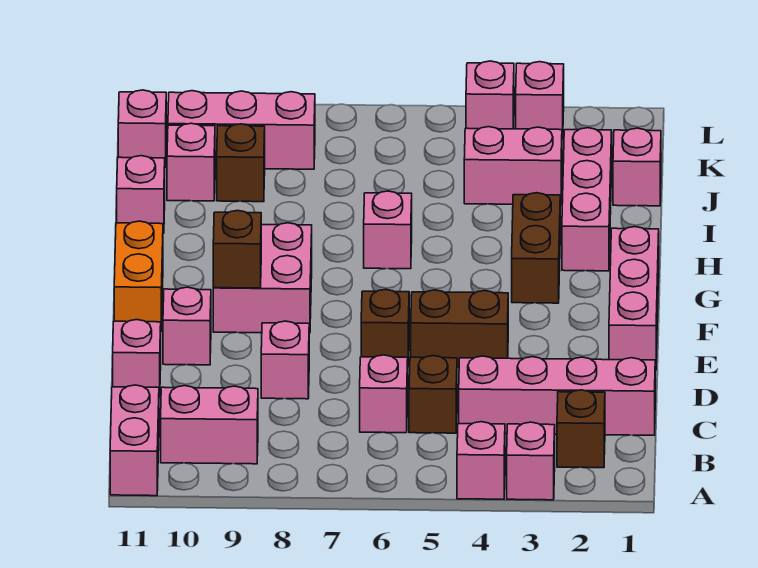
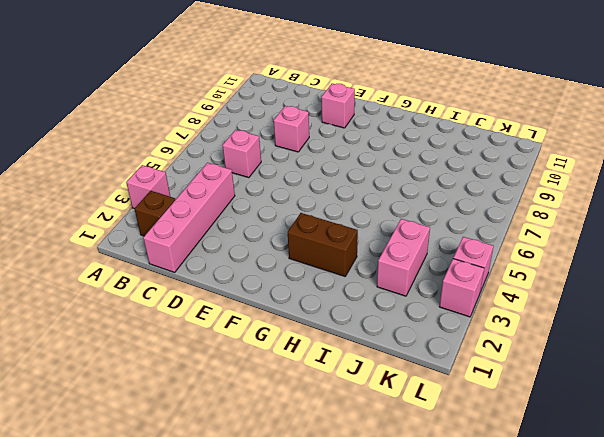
none -> pink 1x1 brick [457,422,505,499]
none -> pink 1x2 brick [110,385,159,496]
none -> pink 1x2 brick [161,386,258,464]

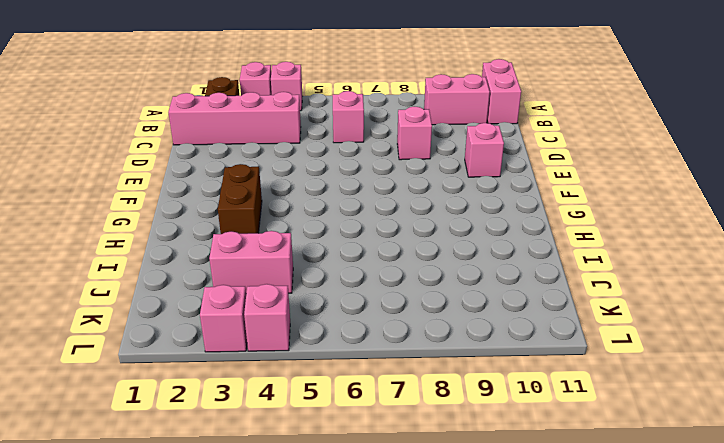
none -> brown 1x1 brick [409,356,457,433]
none -> pink 1x1 brick [113,320,161,397]
none -> pink 1x3 brick [609,227,659,370]

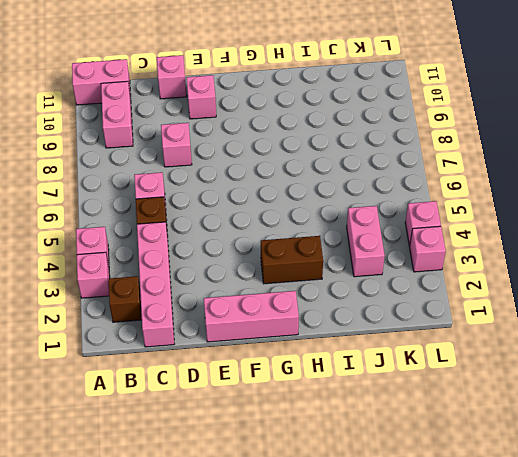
none -> brown 1x2 brick [411,290,508,368]
none -> brown 1x1 brick [361,289,409,364]
none -> pink 2x2 brick [213,223,312,333]

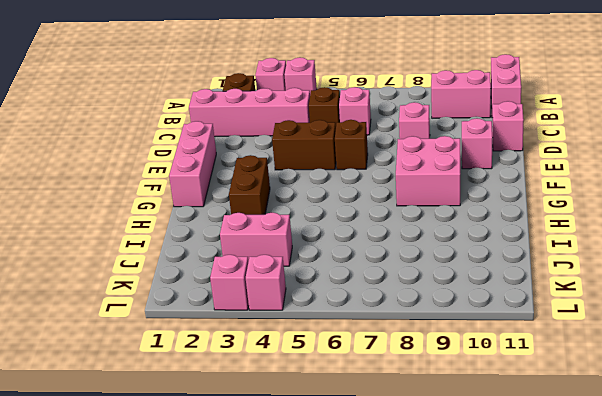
none -> orange 1x2 brick [114,221,163,330]
none -> pink 1x3 brick [562,128,612,271]
none -> pink 1x1 brick [364,191,412,269]

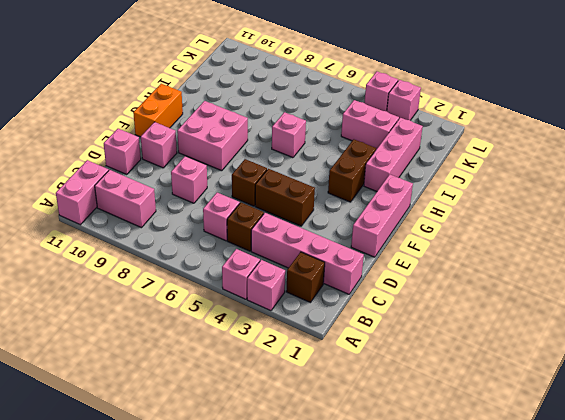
none -> pink 1x1 brick [117,156,165,233]
none -> pink 1x1 brick [613,128,661,206]
none -> brown 1x1 brick [217,124,265,202]

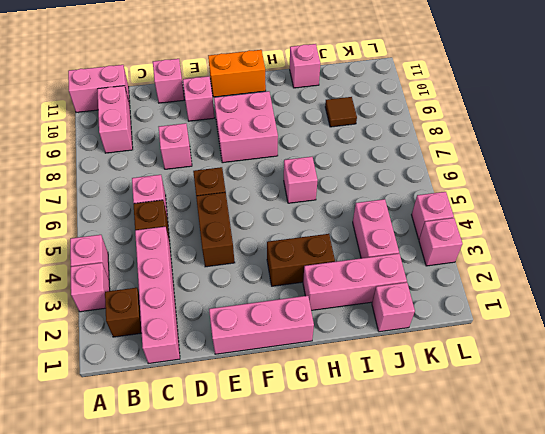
brown 1x1 tile [325,97,357,127] -> brown 1x1 brick [217,124,265,202]
none -> pink 1x1 brick [167,123,215,201]
none -> pink 1x3 brick [168,91,315,169]
none -> pink 1x1 brick [118,90,166,167]

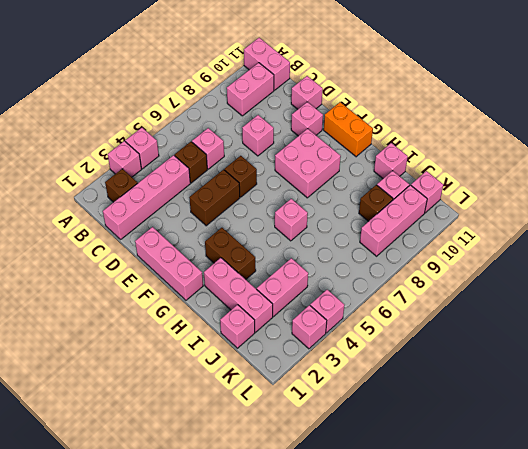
none -> brown 1x1 brick [213,210,261,288]

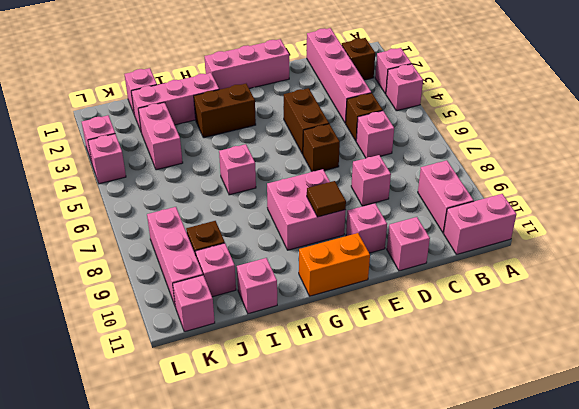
brown 1x1 tile [307,181,346,217] -> brown 1x1 brick [213,210,261,288]

